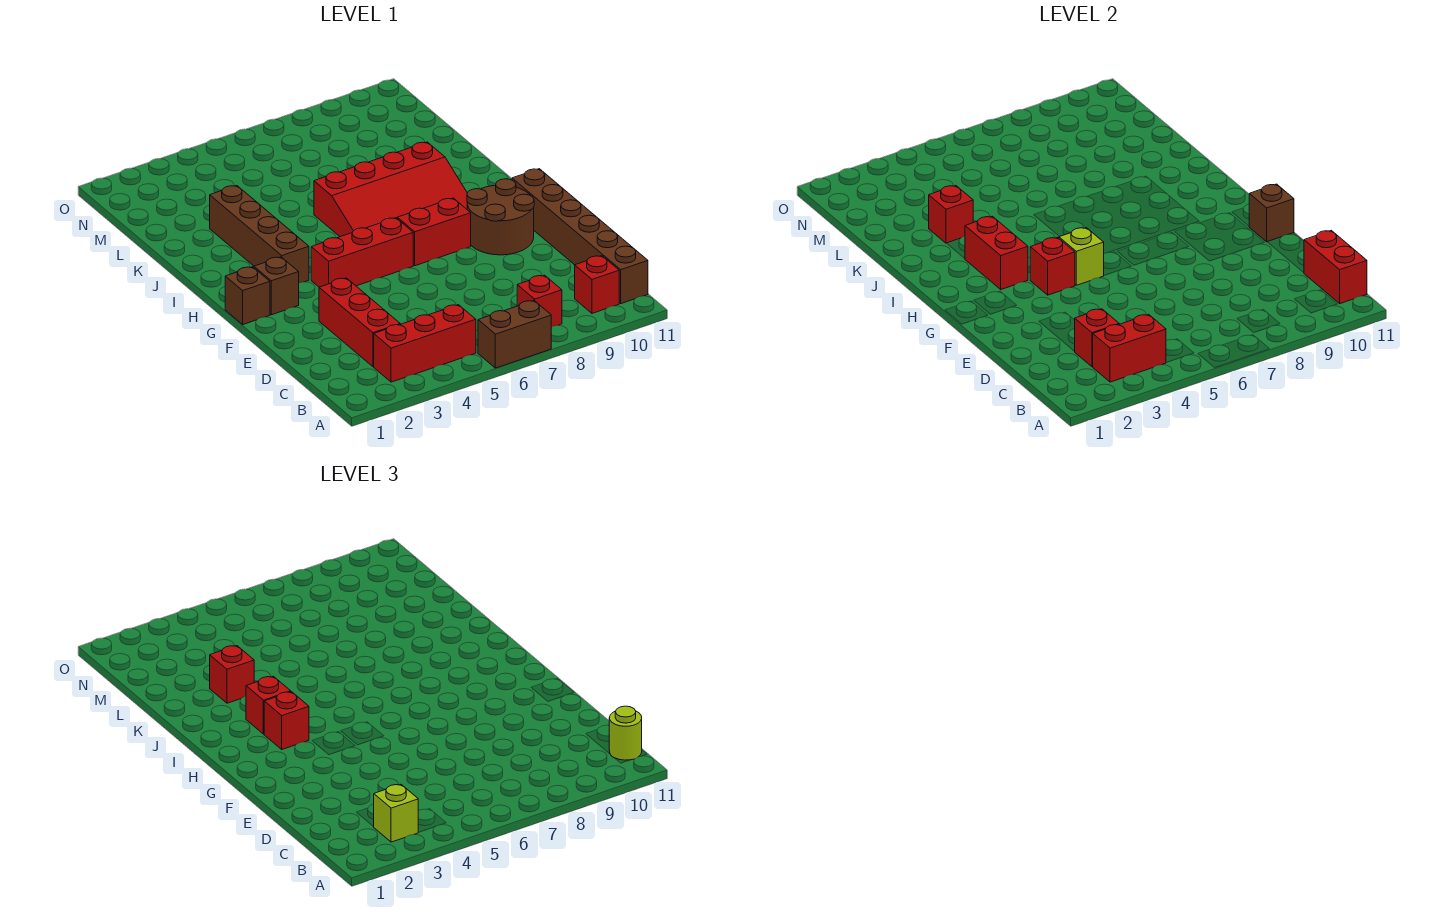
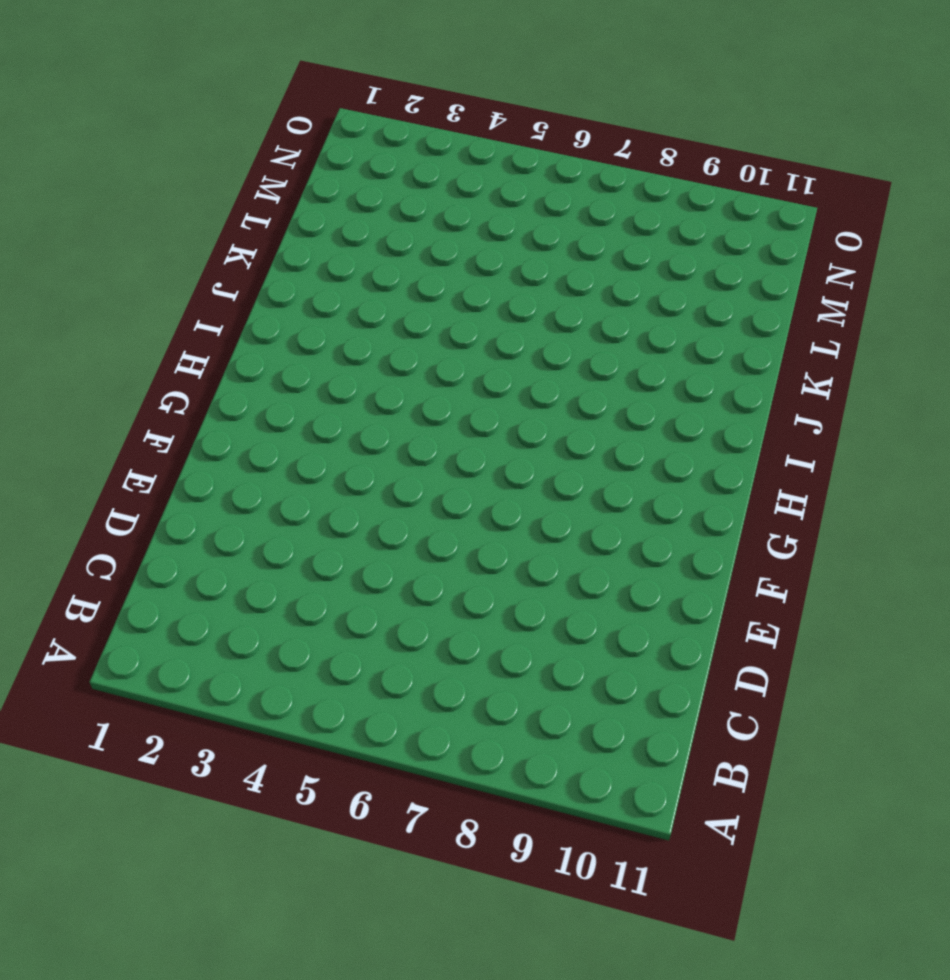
none -> brown 1x2 brick [478,301,551,368]
none -> red 1x3 brick [374,305,476,382]
none -> red 1x1 brick [517,275,562,327]

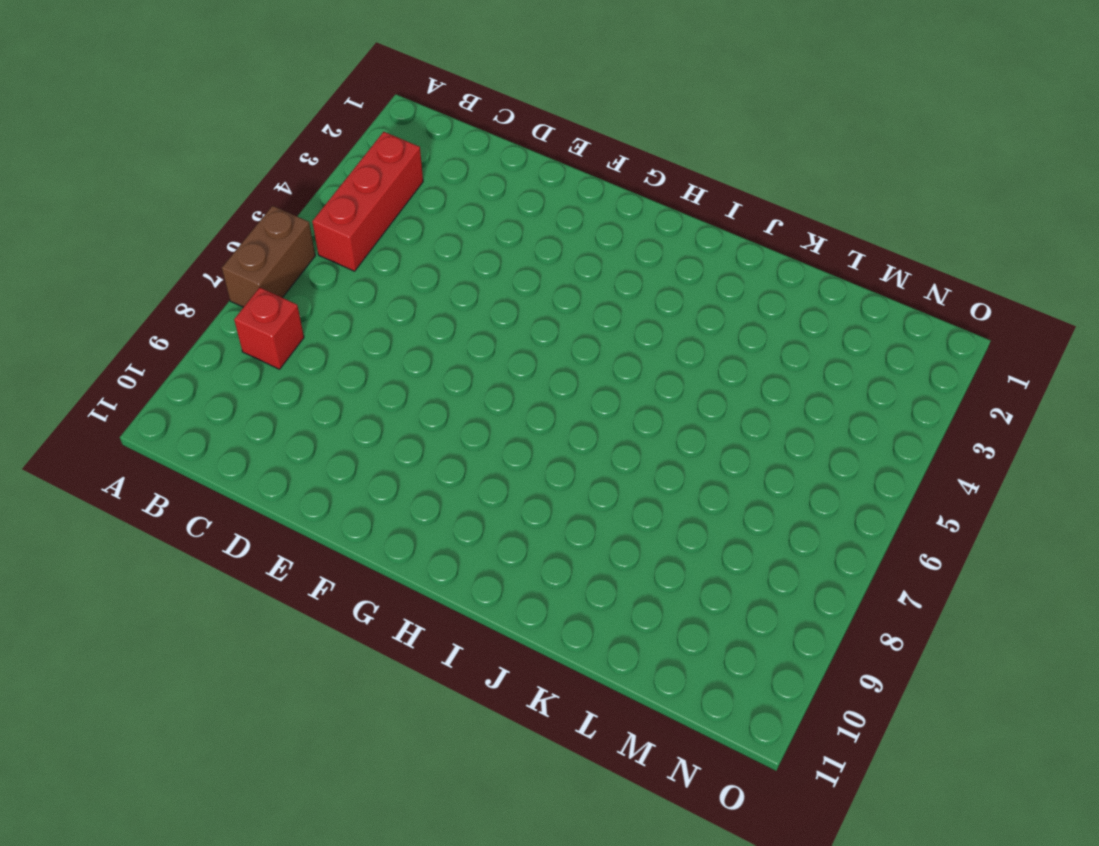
none -> red 1x1 brick [575,256,619,313]
none -> brown 1x6 brick [512,169,648,304]
none -> red 1x3 brick [319,278,400,367]

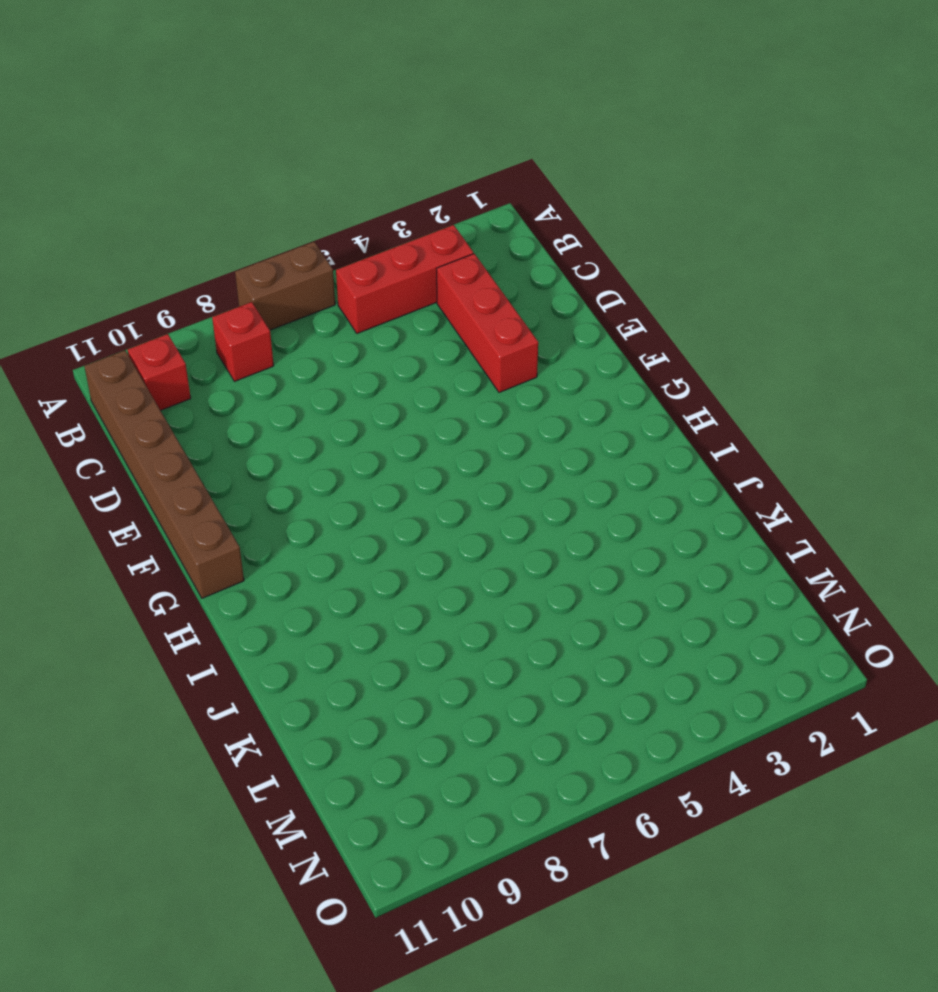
none -> brown 2x2 round brick [467,179,534,255]
none -> brown 1x1 brick [225,267,270,324]
none -> brown 1x1 brick [254,257,299,315]

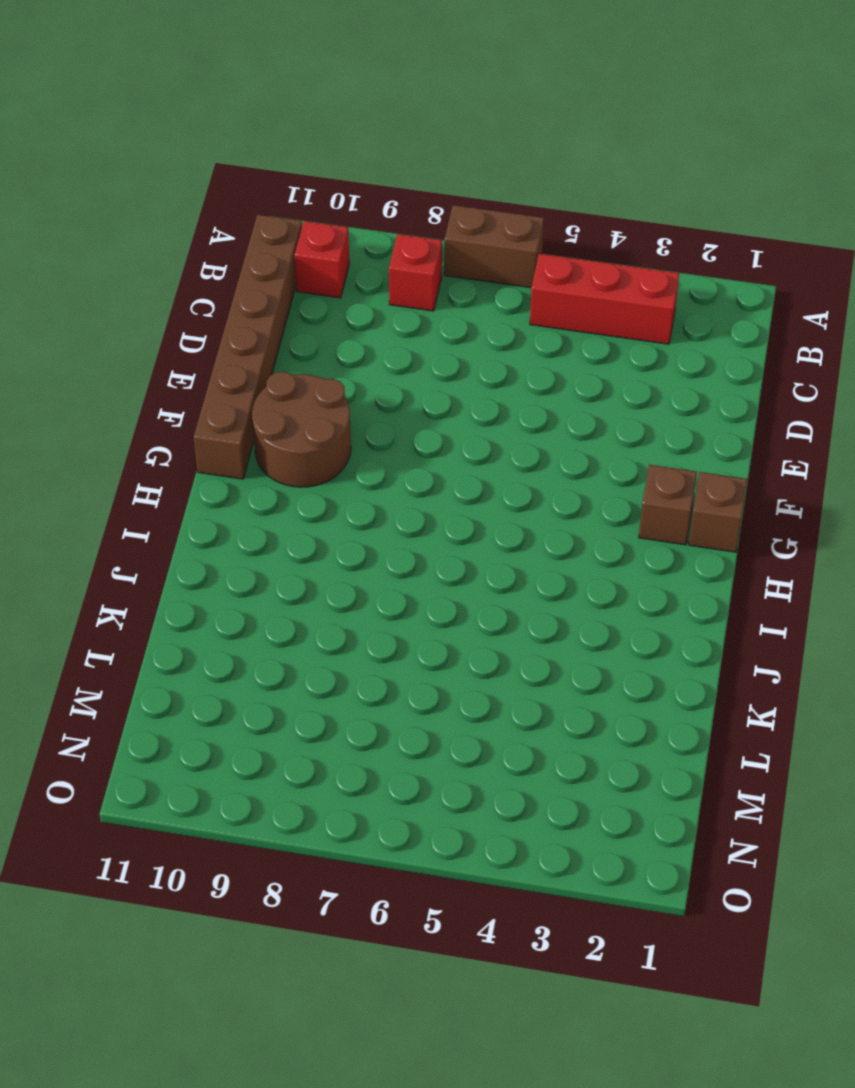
none -> red 1x3 brick [319,278,400,367]
none -> red 1x3 brick [311,218,413,287]
none -> red 1x2 brick [397,198,471,266]

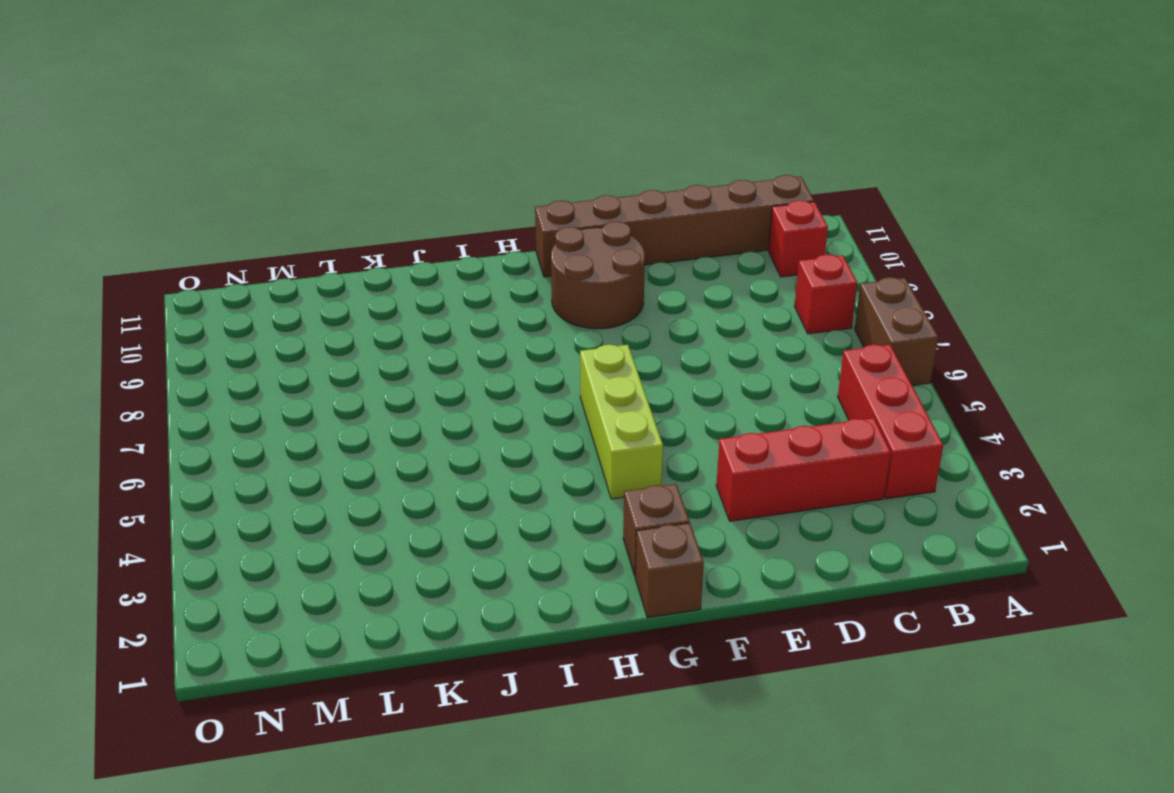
lime 1x3 brick [580,345,663,499] -> red 1x3 brick [311,218,413,287]
none -> red 1x2 brick [397,198,471,266]
none -> brown 1x4 brick [210,186,309,283]
none -> red 3x4 slope [314,142,467,237]

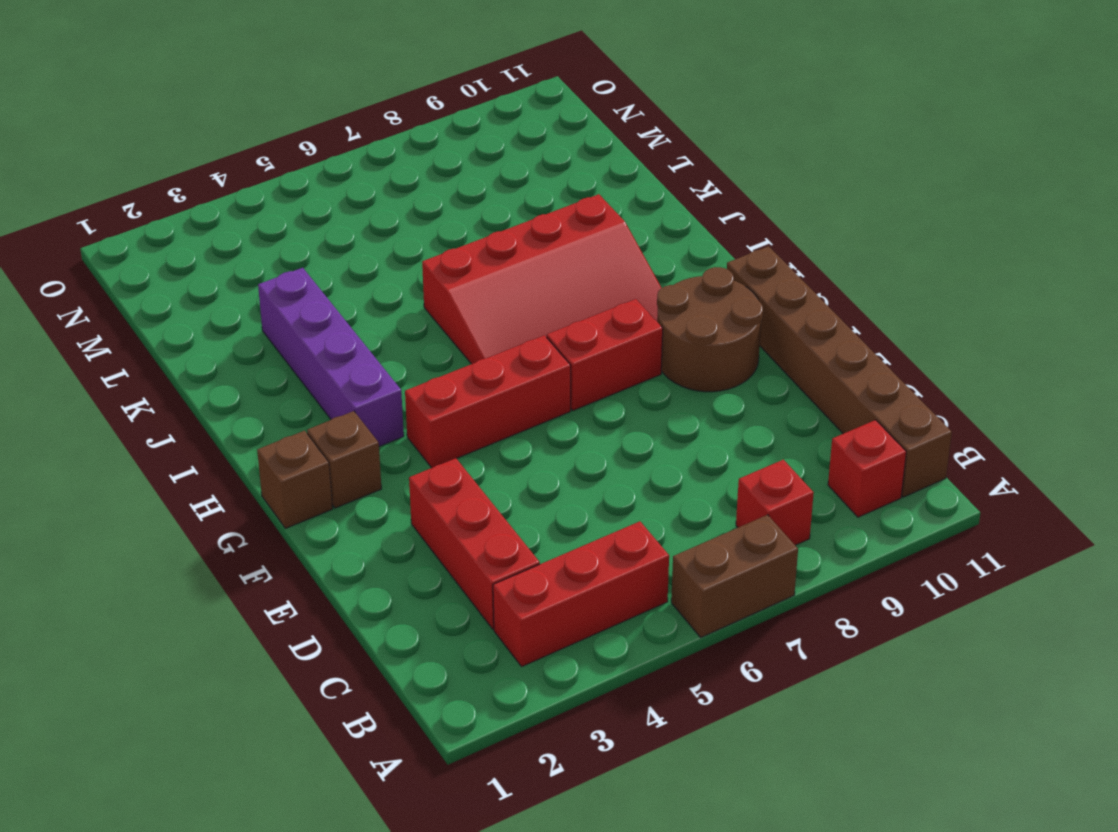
purple 1x4 brick [258,268,404,446] -> brown 1x4 brick [210,186,309,283]
none -> red 1x2 brick [1093,314,1166,382]
none -> red 1x2 brick [1304,230,1367,304]
none -> red 1x1 brick [1074,309,1119,367]

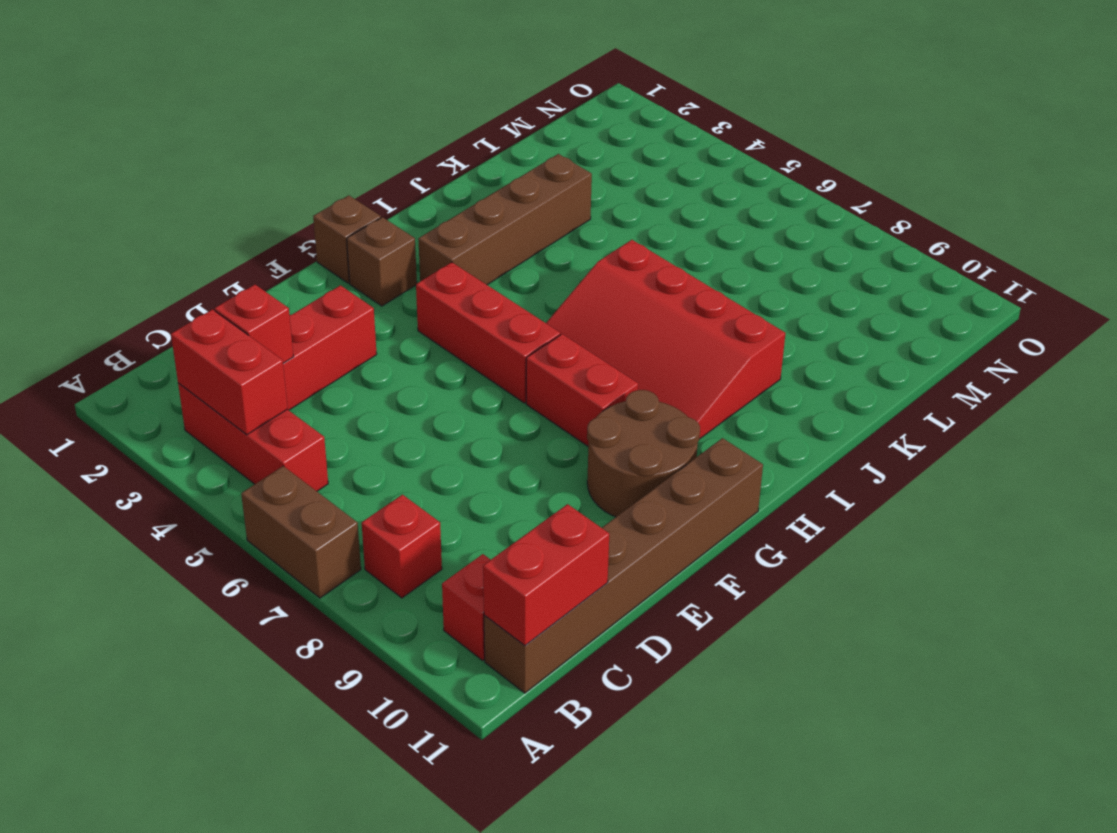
none -> brown 1x1 brick [1249,184,1294,242]
none -> red 1x1 brick [1030,237,1075,295]
none -> lime 1x1 brick [1059,228,1104,285]

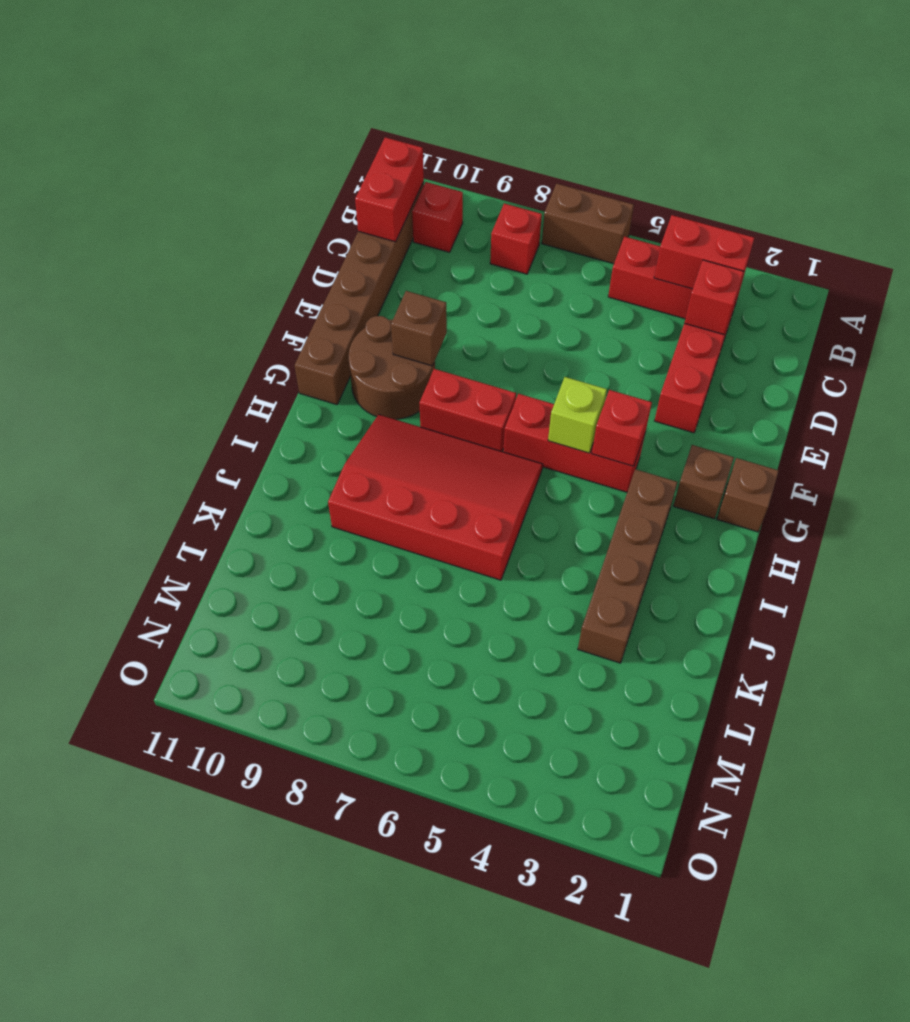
brown 1x1 brick [391,291,447,366] -> brown 1x1 brick moved to [1249,184,1294,242]
none -> red 1x2 brick [965,216,1028,289]
none -> red 1x1 brick [929,186,973,243]
none -> lime 1x1 brick [374,784,418,842]

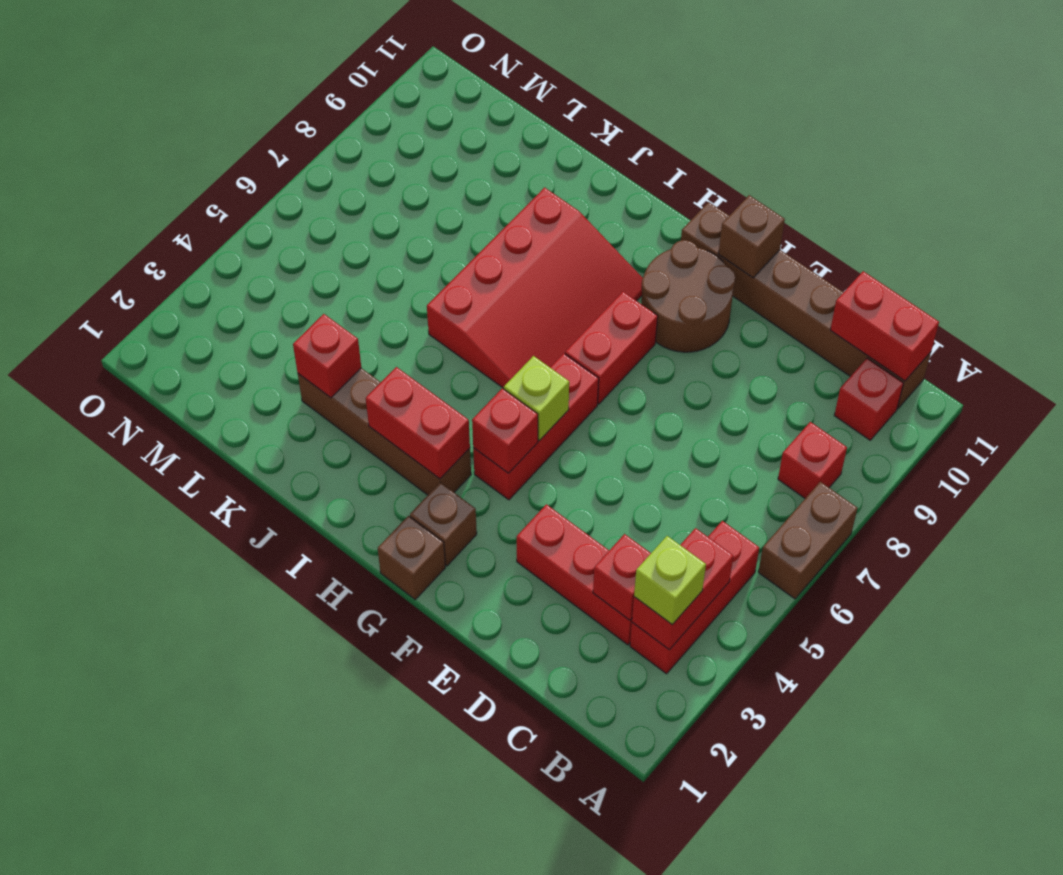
none -> lime 1x1 round brick [609,706,642,760]
none -> red 1x1 brick [264,692,309,749]
none -> red 1x1 brick [246,676,291,734]

